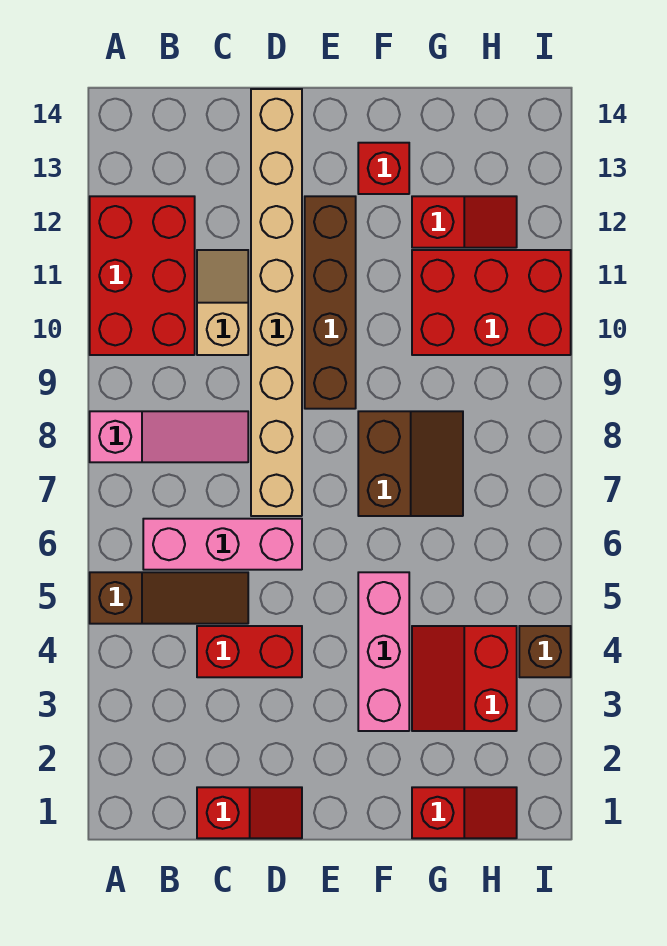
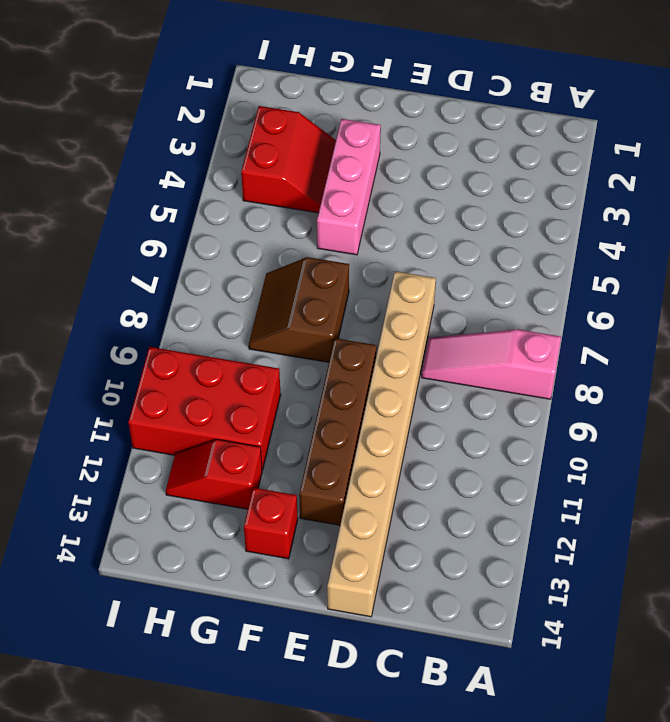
none -> brown 1x3 slope [90,572,248,624]
none -> red 2x3 brick [90,196,195,355]
none -> pink 1x3 brick [143,519,302,570]

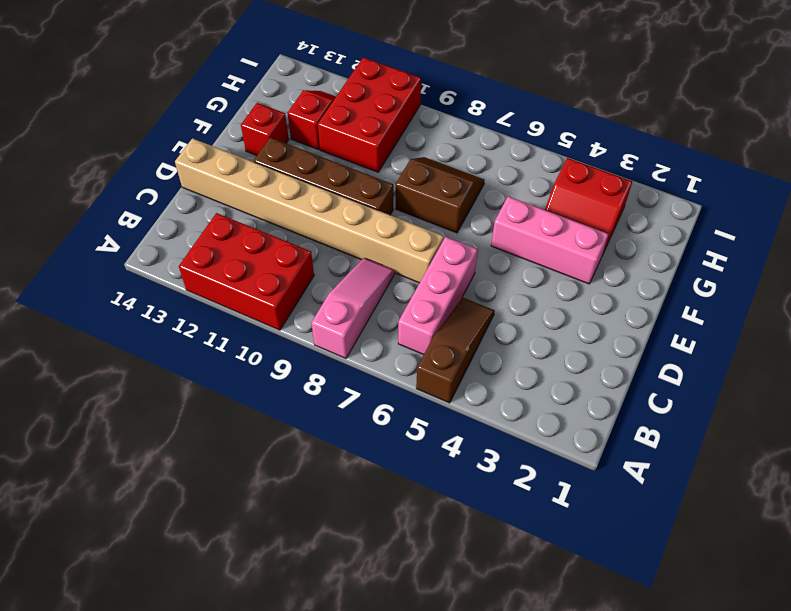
none -> red 1x2 slope [197,787,302,838]
none -> red 1x2 brick [197,626,302,677]
none -> tan 1x2 slope [197,250,248,355]

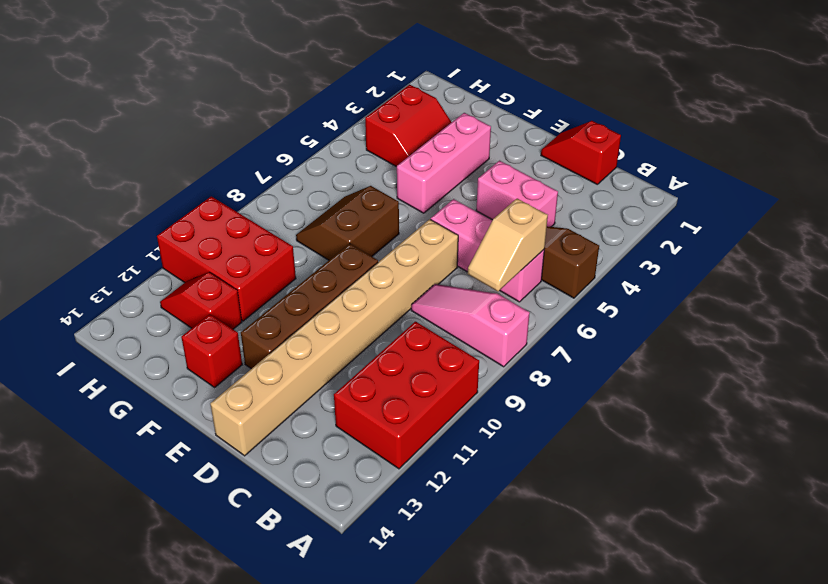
tan 1x2 slope [468,198,548,291] -> tan 1x2 slope moved to [197,250,248,355]
pink 1x2 brick [476,161,558,227] -> red 1x2 brick [197,626,302,677]
none -> red 1x2 slope [412,787,517,838]
none -> brown 1x1 brick [519,626,571,677]

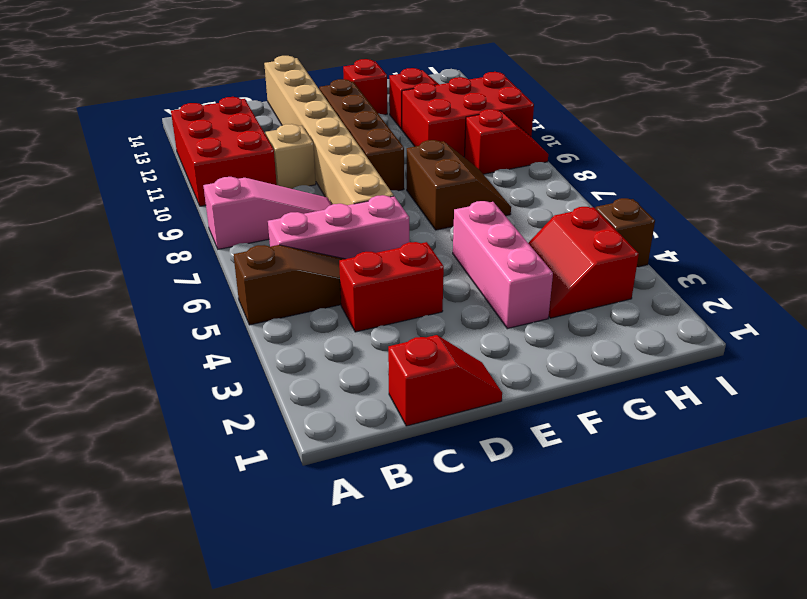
red 1x2 slope [464,109,548,174] -> red 1x2 slope moved to [412,787,517,838]

